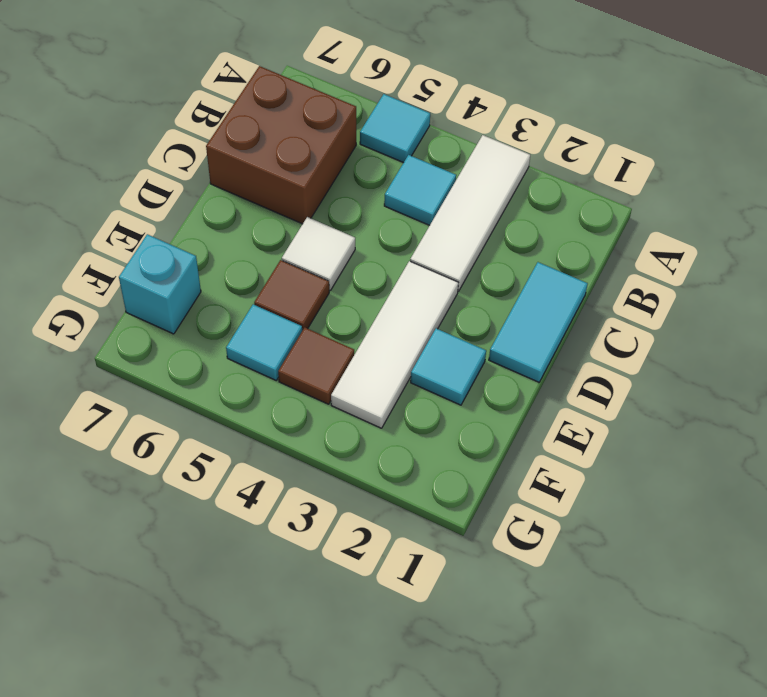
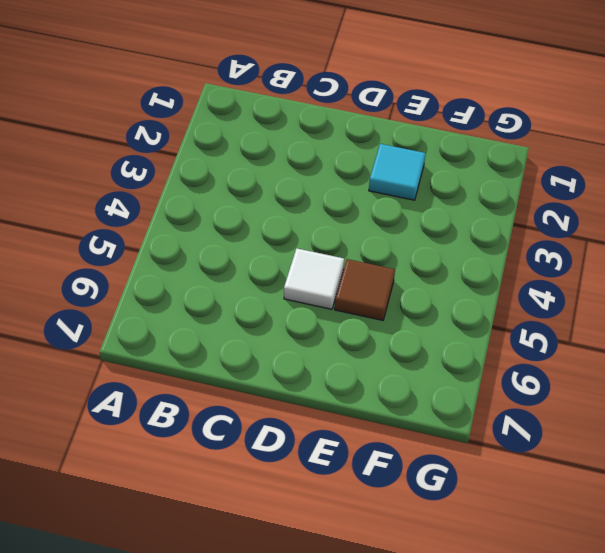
none -> white 1x3 tile [410,135,530,291]
none -> cyan 1x1 tile [360,94,430,163]
none -> cyan 1x1 tile [384,155,456,225]

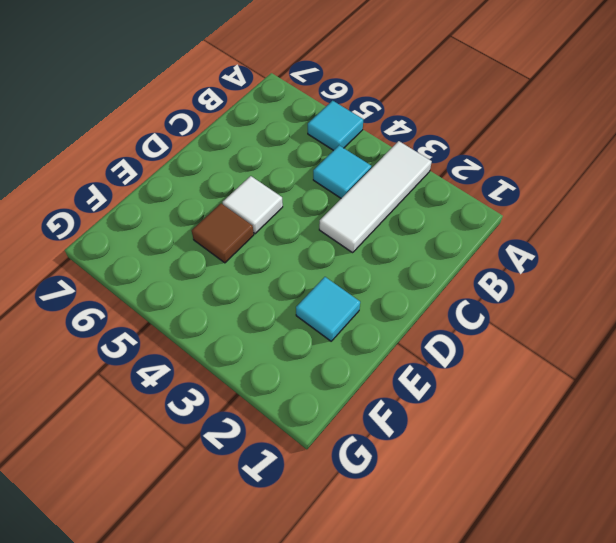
none -> brown 2x2 brick [206,66,356,224]
none -> cyan 1x2 tile [489,262,588,382]
none -> white 1x3 tile [331,261,458,428]

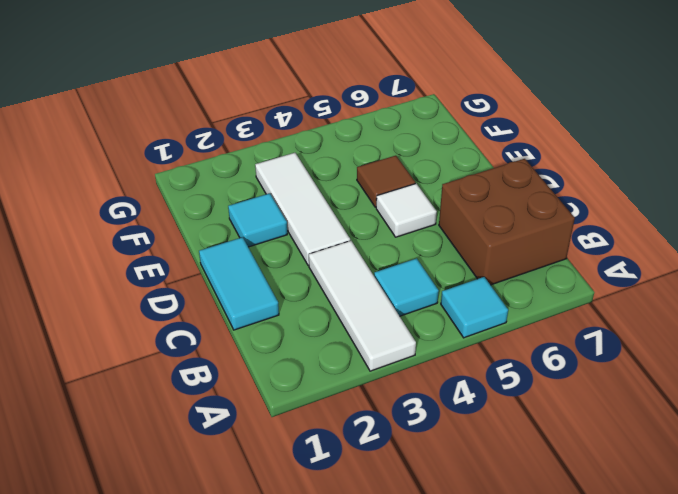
none -> brown 1x1 tile [278,328,354,404]
none -> cyan 1x1 tile [226,304,302,380]
none -> cyan 1x1 brick [119,234,201,334]

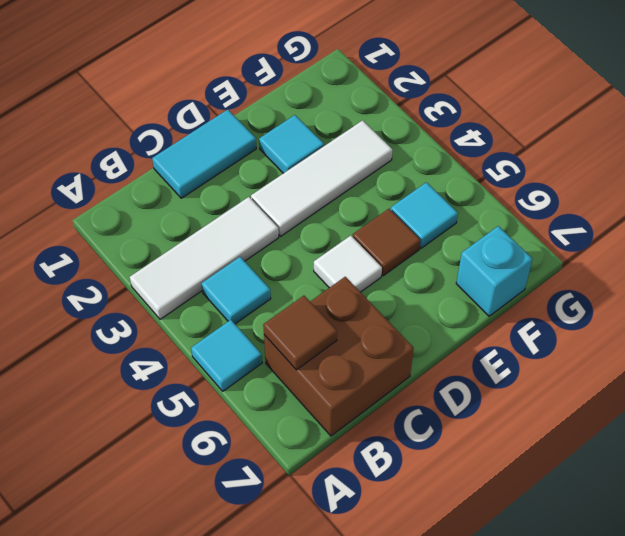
brown 1x1 tile [263,296,337,370] -> brown 1x1 tile moved to [278,328,354,404]

